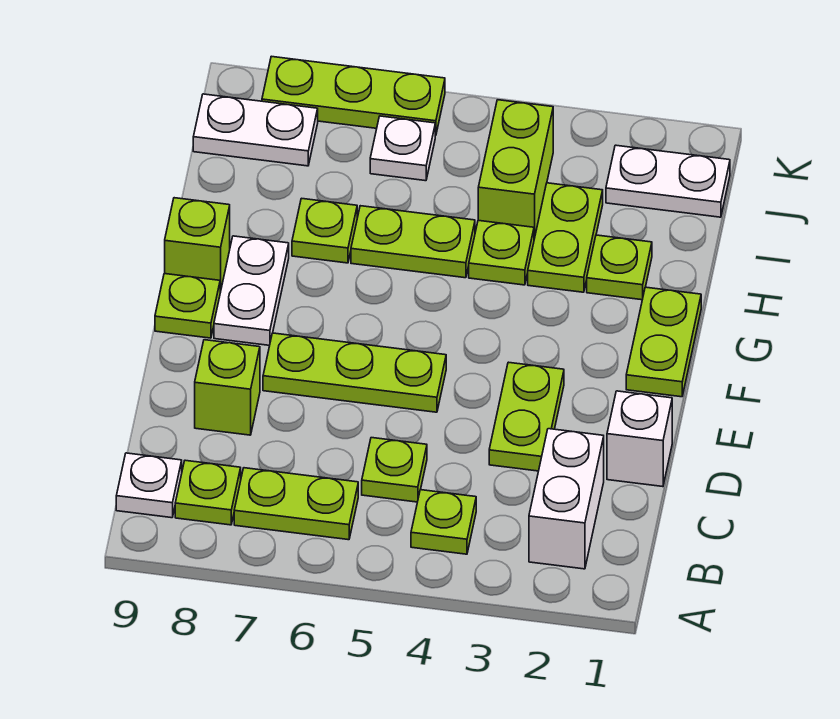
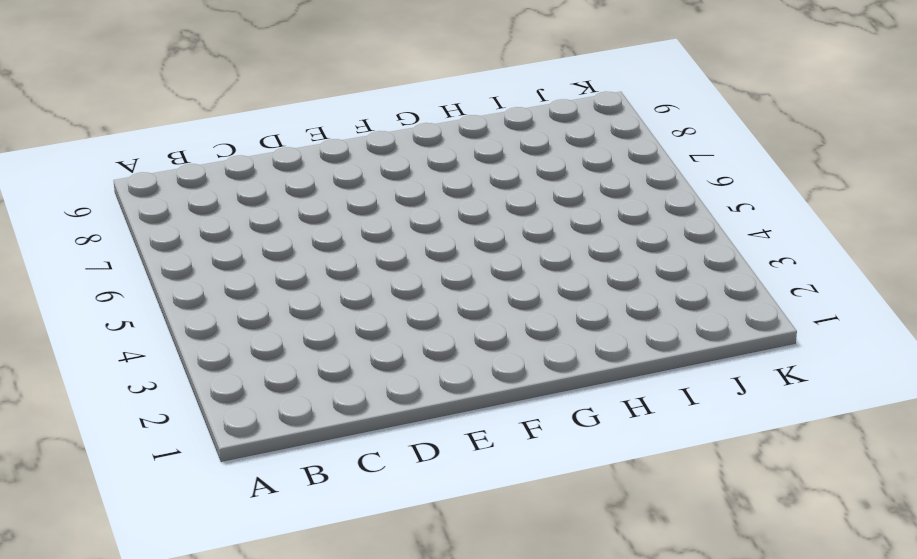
none -> white 1x2 brick [529,429,604,569]
none -> lime 1x1 plate [411,490,476,554]
none -> lime 1x2 plate [234,468,358,540]

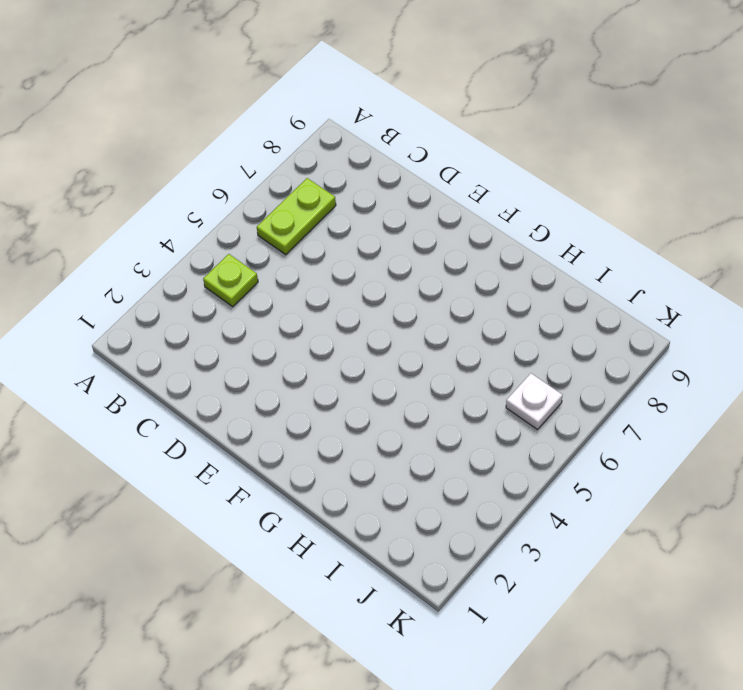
none -> white 1x2 brick [529,429,604,569]
none -> lime 1x1 plate [175,460,241,525]
none -> white 1x1 plate [116,453,182,518]

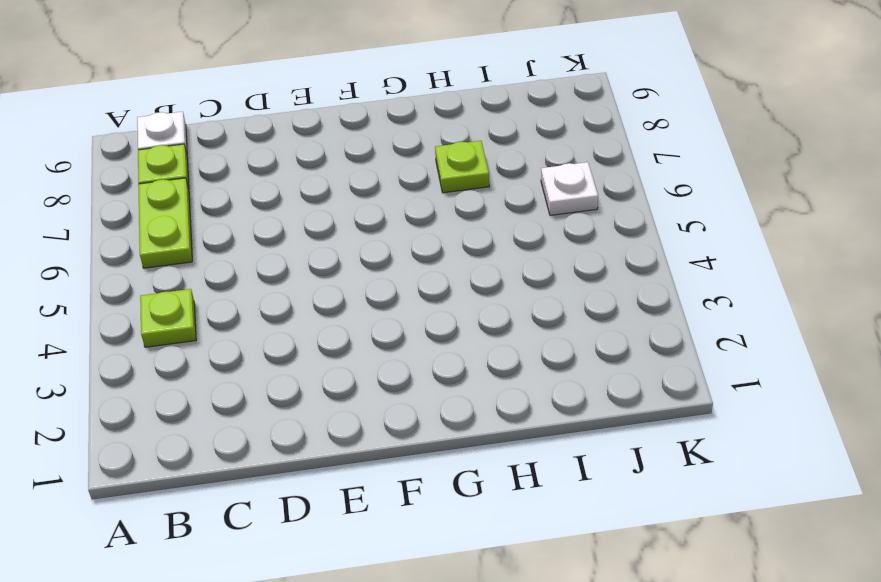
none -> white 1x2 brick [529,429,604,569]
none -> lime 1x1 plate [362,438,427,502]
none -> white 1x1 brick [607,391,672,487]

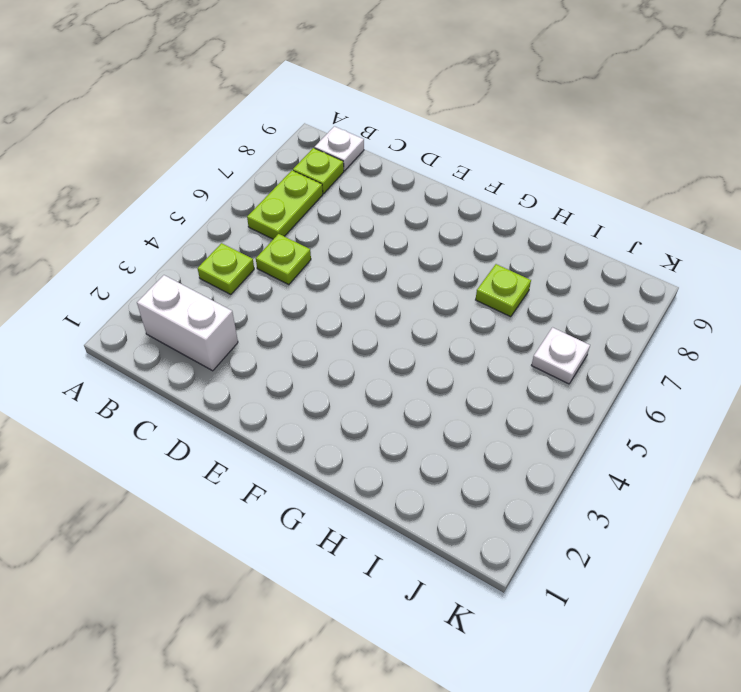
none -> white 1x1 brick [607,391,672,487]
none -> lime 1x2 plate [489,362,564,471]
none -> lime 1x1 brick [195,340,260,435]

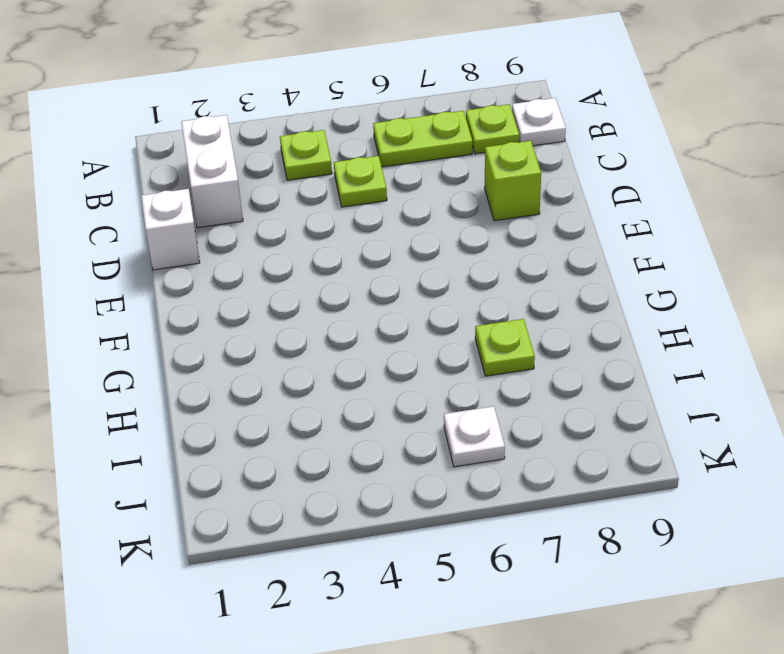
none -> lime 1x2 plate [489,362,564,471]
none -> lime 1x3 plate [263,333,446,412]
none -> lime 1x2 plate [626,287,701,397]

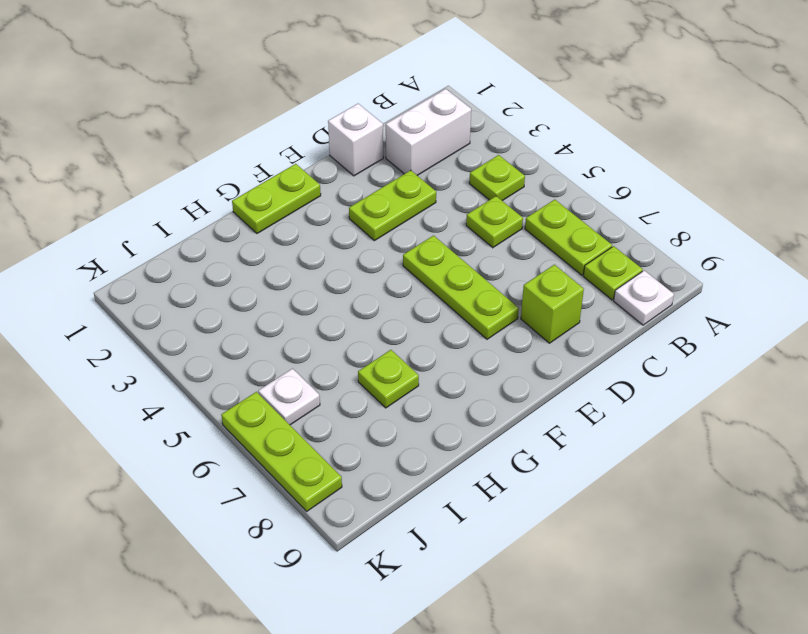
none -> white 1x2 plate [214,236,289,345]
none -> lime 1x1 plate [155,274,220,338]
none -> lime 1x1 brick [165,198,230,292]

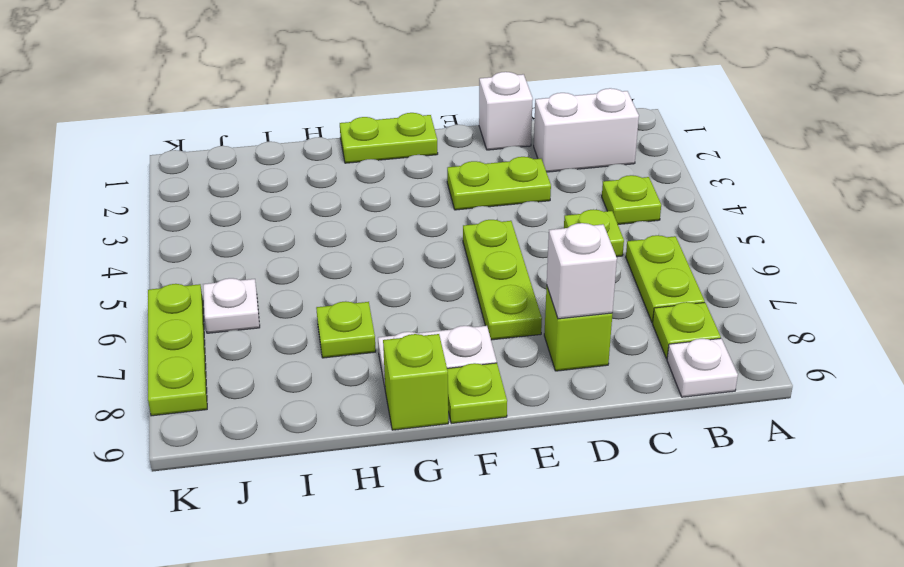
white 1x1 brick [547,223,617,319] -> none
none -> lime 1x1 plate [587,235,652,300]
none -> lime 1x2 plate [528,183,603,292]
none -> lime 1x1 plate [469,220,534,285]

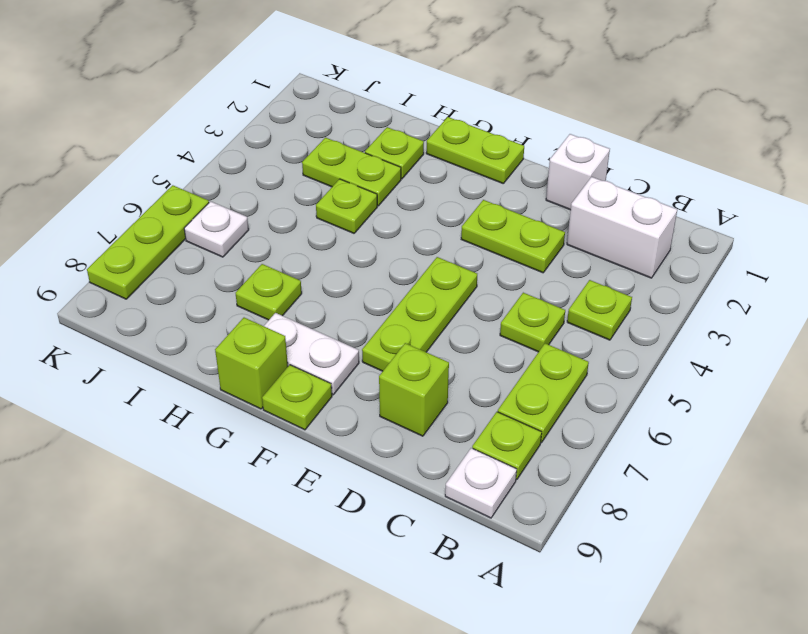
none -> lime 1x2 plate [351,206,475,278]
none -> lime 1x2 brick [478,100,553,239]
none -> white 1x2 plate [606,145,730,217]

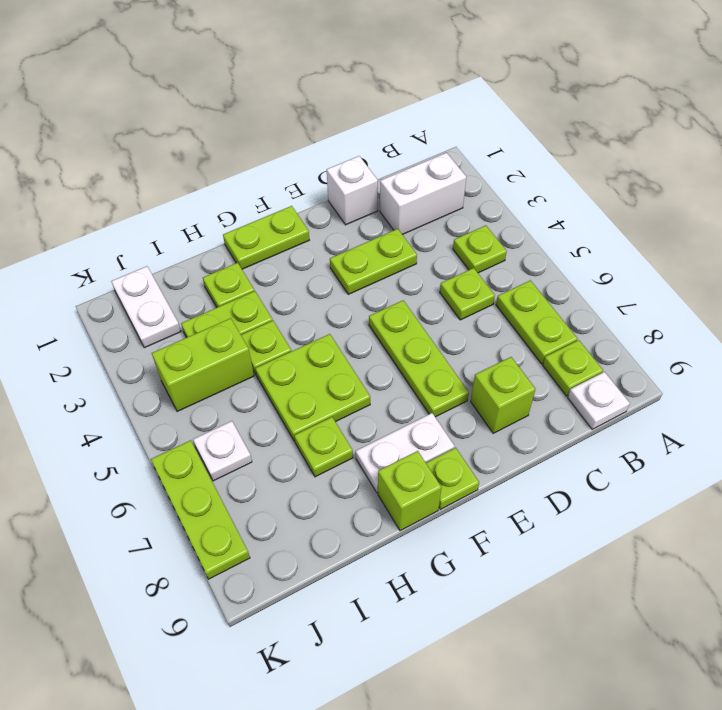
lime 2x2 plate [255,334,370,441] -> lime 1x2 plate [351,206,475,278]
none -> white 1x2 plate [193,94,318,166]

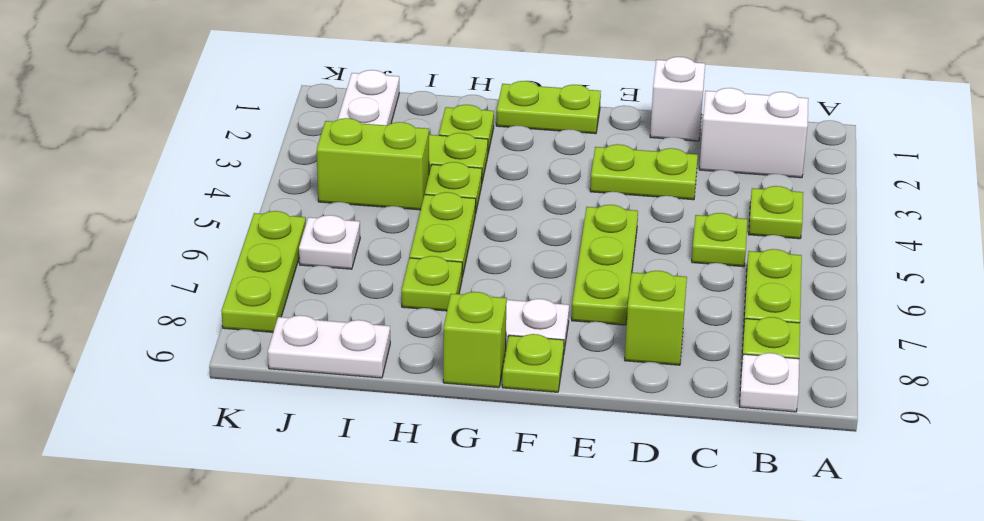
white 1x2 plate [268,315,390,378] -> white 1x2 plate turned to [193,94,318,166]

